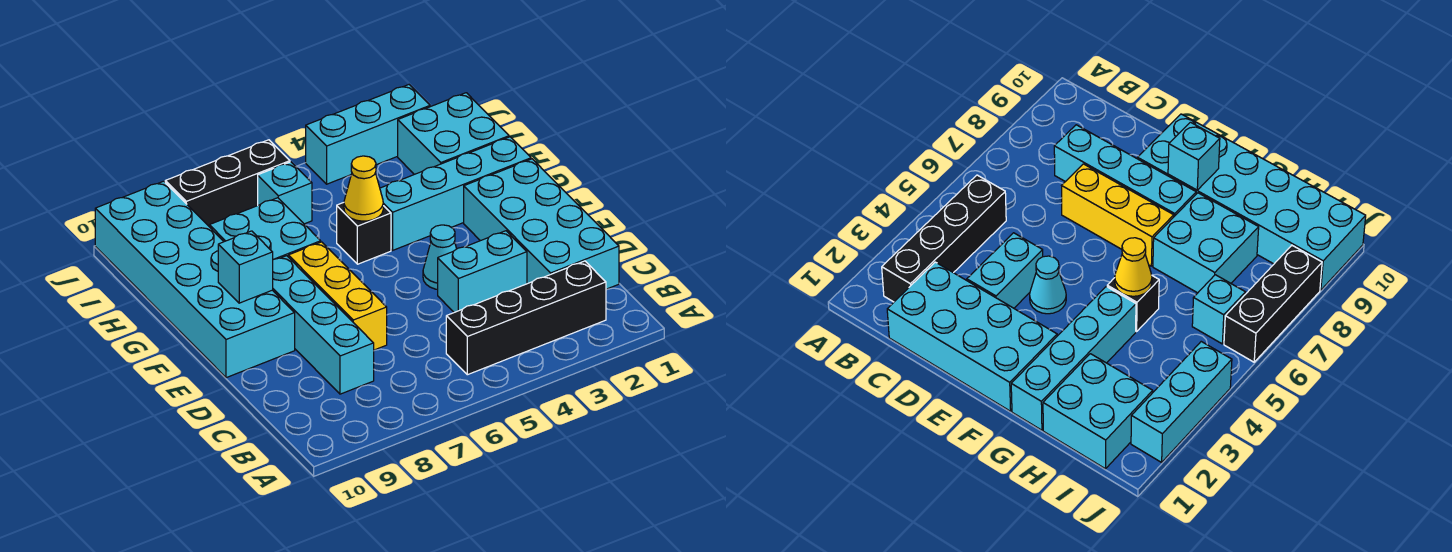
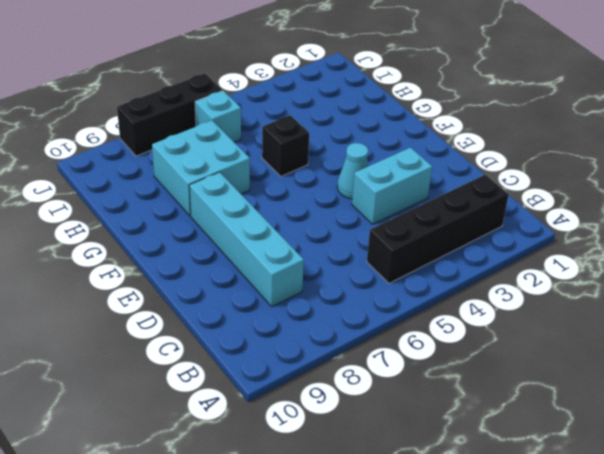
none -> cyan 2x4 brick [464,159,619,289]
none -> yellow 1x3 brick [288,242,387,350]
none -> cyan 2x6 brick [95,181,295,378]

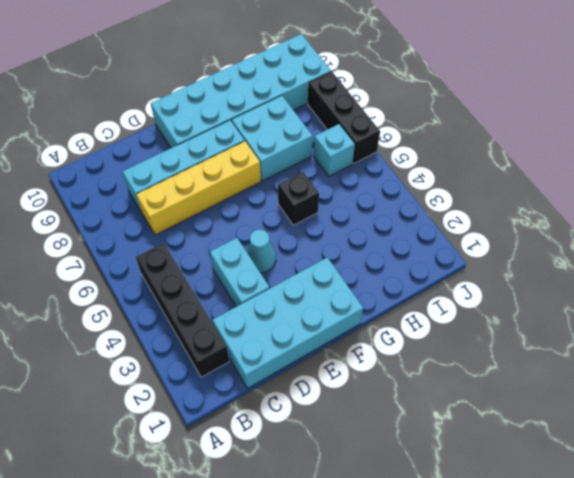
yellow 1x4 brick [136,141,261,235] -> yellow 1x3 brick [288,242,387,350]
none -> cyan 1x4 brick [380,137,531,250]
none -> cyan 2x2 brick [398,93,509,174]
none -> cyan 1x3 brick [306,85,430,184]

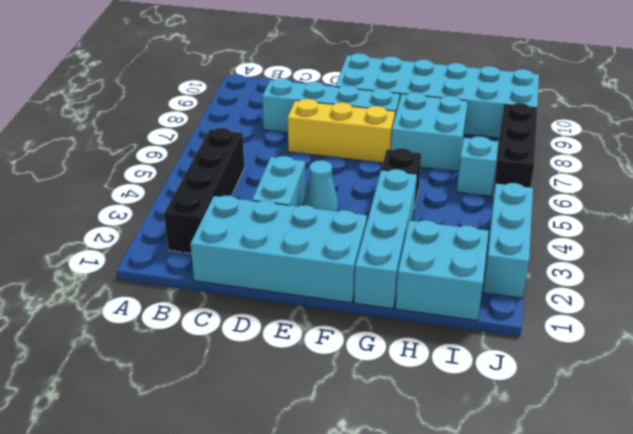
none -> cyan 1x1 brick [218,231,273,303]
none -> yellow 1x1 cone [344,156,383,221]

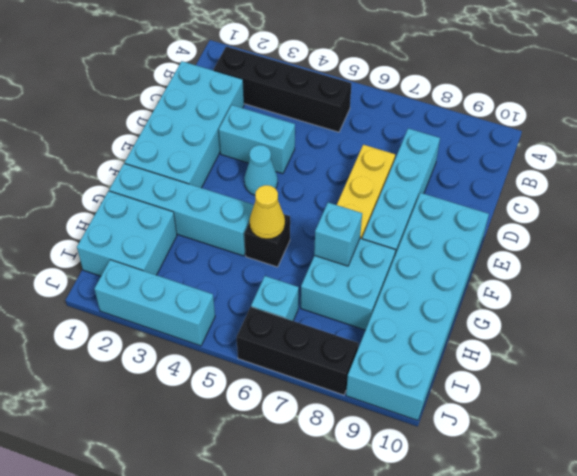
cyan 1x1 brick [314,203,362,266] -> cyan 1x1 brick moved to [218,231,273,303]

